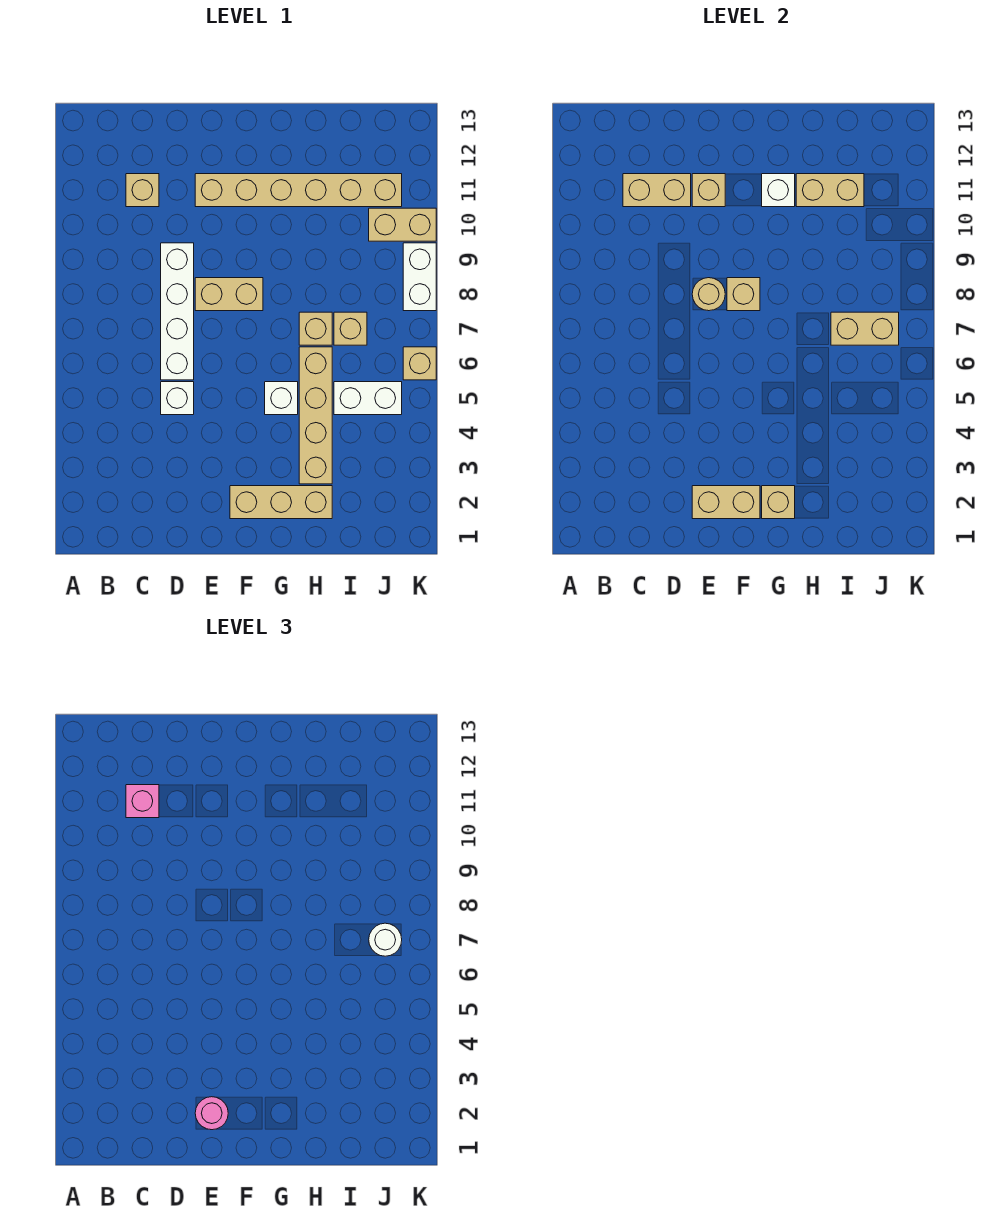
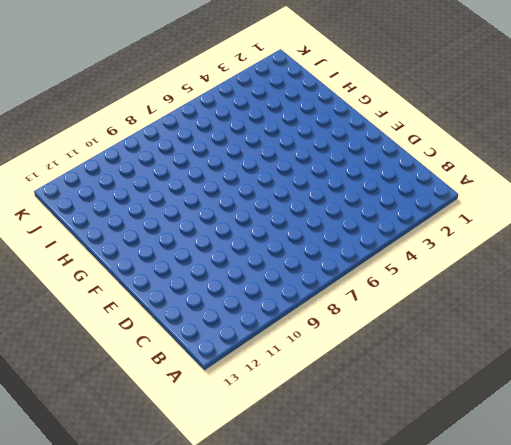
none -> tan 1x1 brick [126,174,159,207]
none -> white 1x1 brick [161,382,194,415]
none -> white 1x4 brick [161,243,194,380]

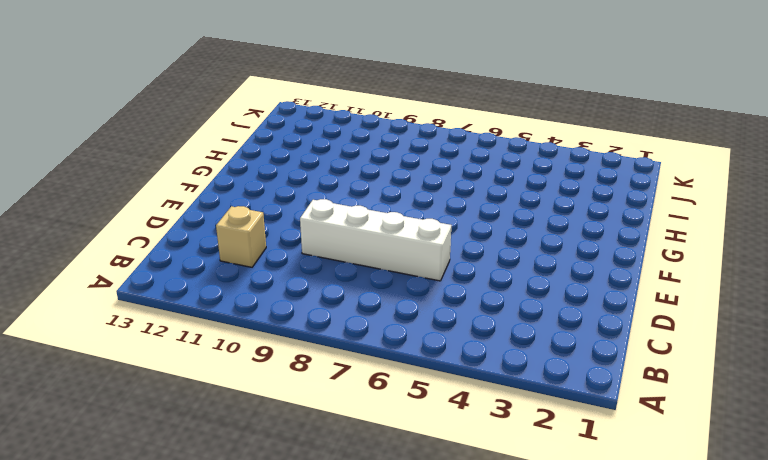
none -> white 1x1 brick [161,382,194,415]
none -> tan 1x2 brick [195,278,263,311]
none -> tan 1x6 brick [195,174,402,207]

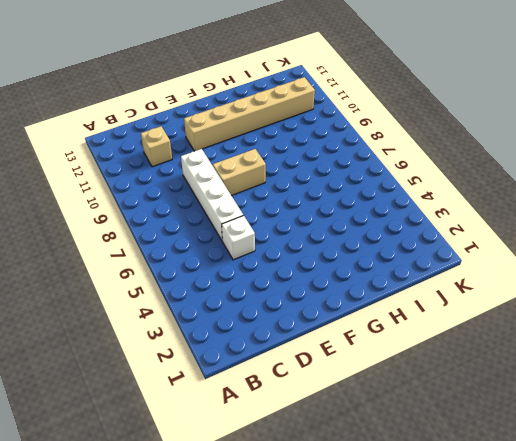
none -> tan 1x3 brick [230,486,332,519]
none -> white 1x1 brick [265,382,298,415]
none -> tan 1x4 brick [299,347,332,484]

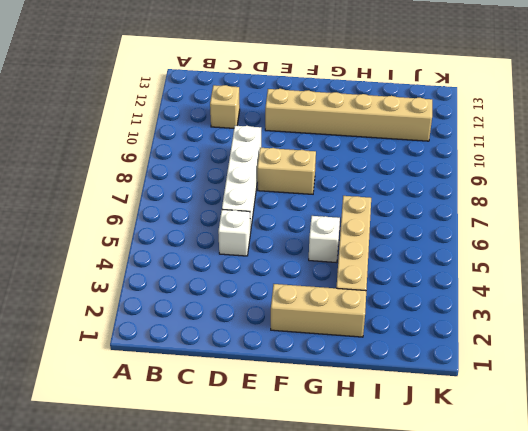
none -> tan 1x1 brick [299,312,332,345]
none -> white 1x2 brick [334,382,402,415]
none -> tan 1x1 brick [334,312,367,345]

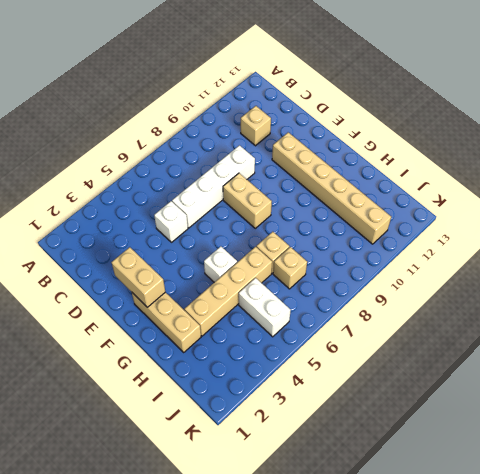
none -> tan 1x2 brick [369,208,436,241]
none -> tan 1x1 brick [403,347,436,380]
none -> white 1x2 brick [403,243,436,311]

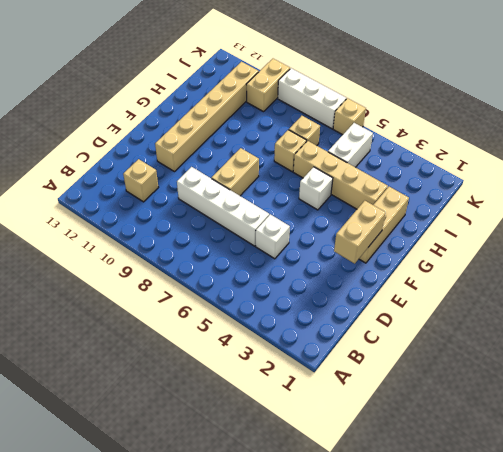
white 1x3 brick [278,68,346,129] -> white 1x2 brick [403,243,436,311]
none -> tan 1x2 brick [623,174,691,207]
none -> tan 1x1 round brick [692,278,725,311]
none -> tan 1x1 brick [692,174,725,207]

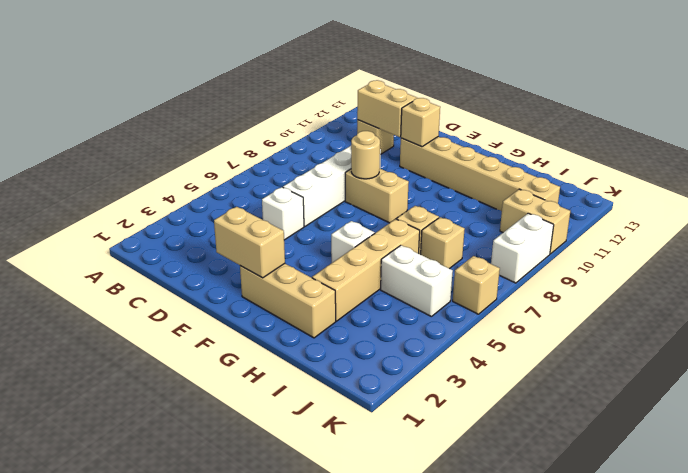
none -> tan 1x1 brick [727,278,760,311]
none -> tan 1x1 brick [762,486,795,519]
none -> white 1x1 brick [762,174,795,207]

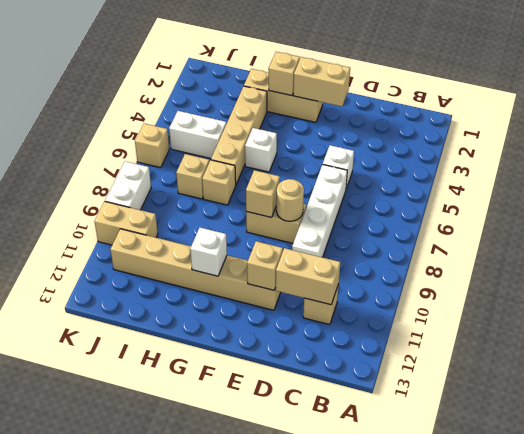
none -> tan 1x2 brick [796,174,864,207]
none -> tan 1x2 brick [831,312,899,345]
none -> pink 1x1 brick [126,785,159,818]

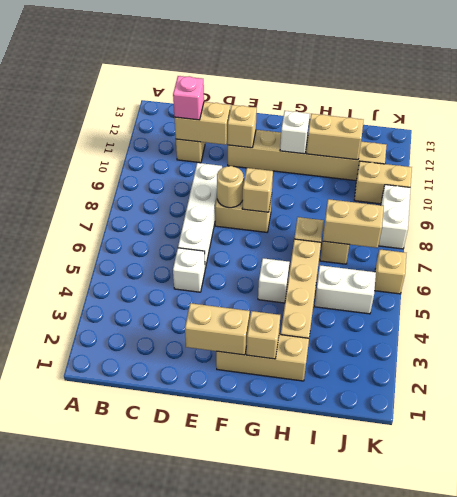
none -> pink 1x1 round brick [195,1097,228,1130]
none -> white 1x1 round brick [369,923,402,956]

